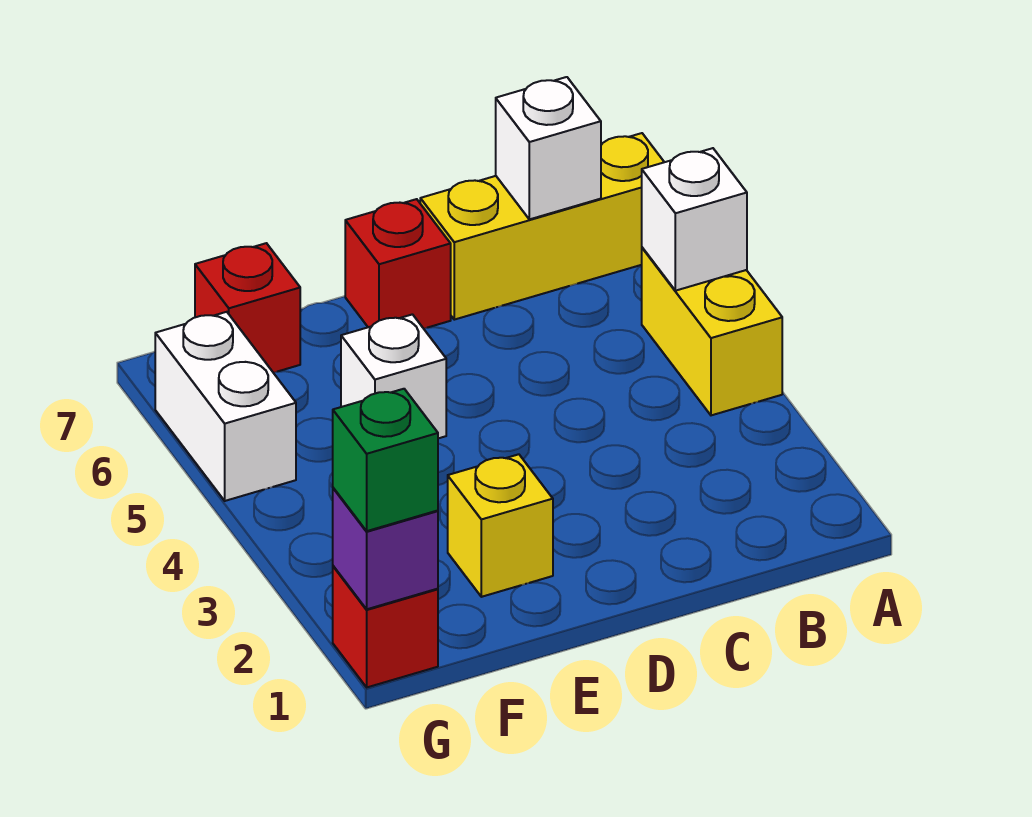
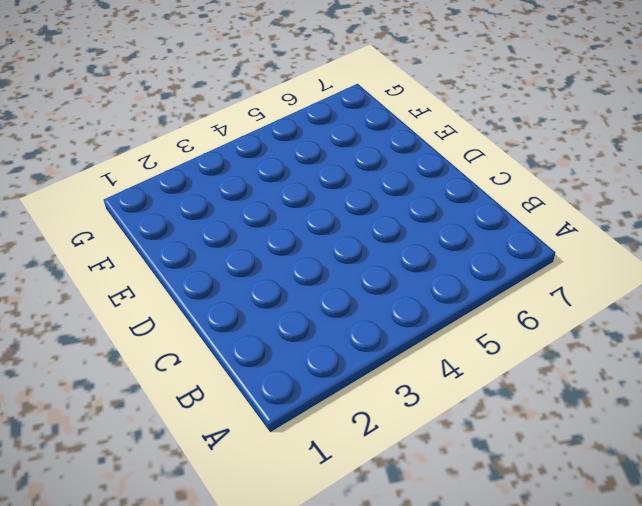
none -> yellow 1x2 brick [642,248,782,415]
none -> yellow 1x3 brick [420,133,664,320]
none -> red 1x1 brick [345,199,451,329]

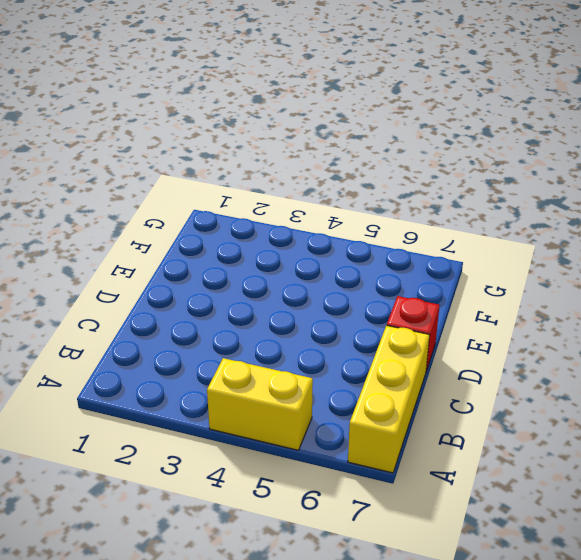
none -> yellow 1x1 brick [448,454,553,597]
none -> white 1x1 brick [341,314,446,438]
none -> red 1x1 brick [195,243,300,373]

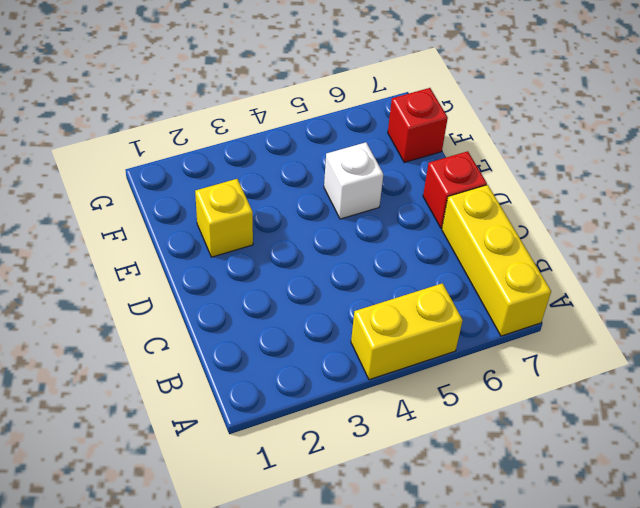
none -> red 1x1 brick [333,566,438,687]
none -> white 1x2 brick [155,312,296,501]
none -> white 1x1 brick [642,148,747,291]

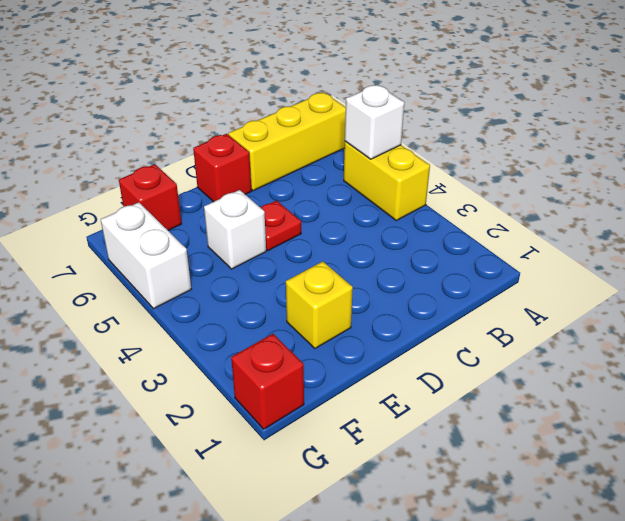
red 1x1 plate [261,201,301,251] -> none
none -> white 1x1 brick [496,77,601,219]
none -> purple 1x1 brick [333,488,438,609]
none -> green 1x1 brick [333,389,438,531]

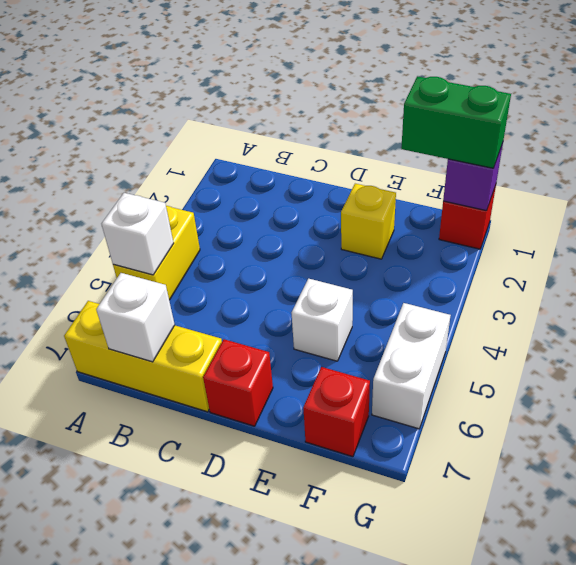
green 1x2 brick [401,76,511,168] -> green 1x1 brick [333,389,438,531]

